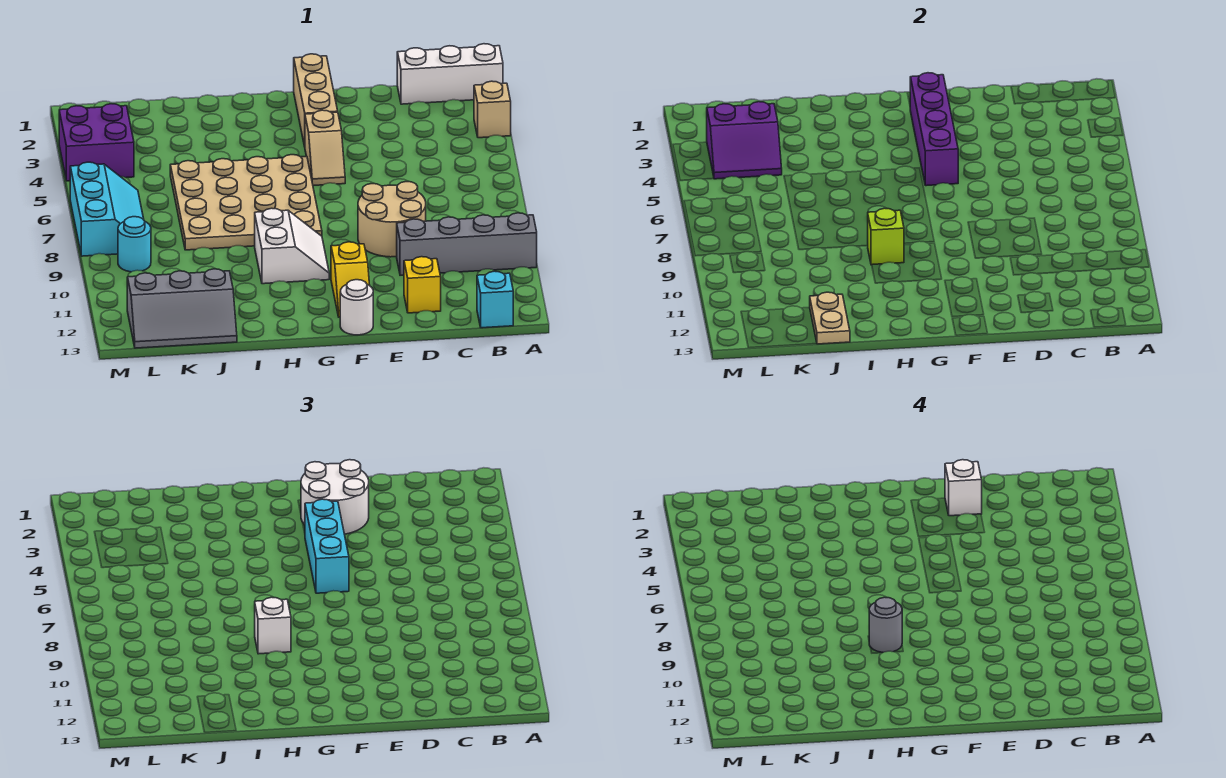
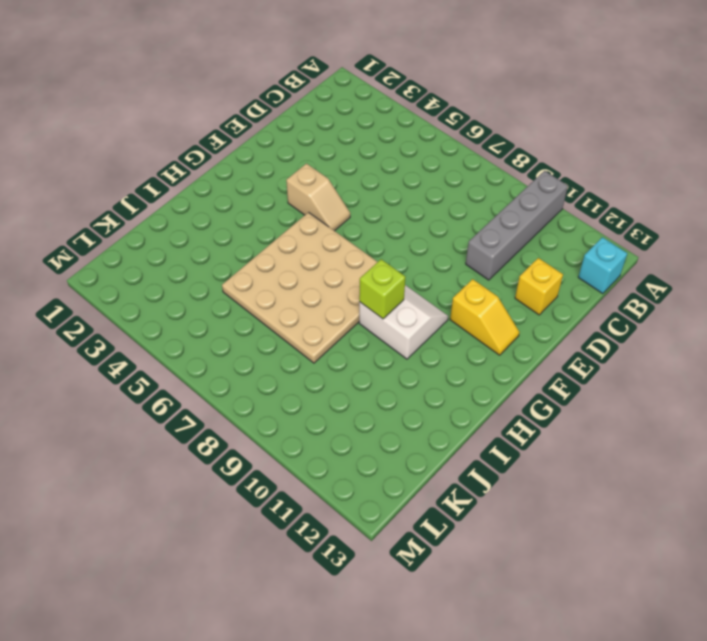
none -> white 1x3 brick [397,44,503,104]
none -> tan 1x1 brick [474,81,511,138]
none -> tan 2x2 round brick [358,182,426,257]

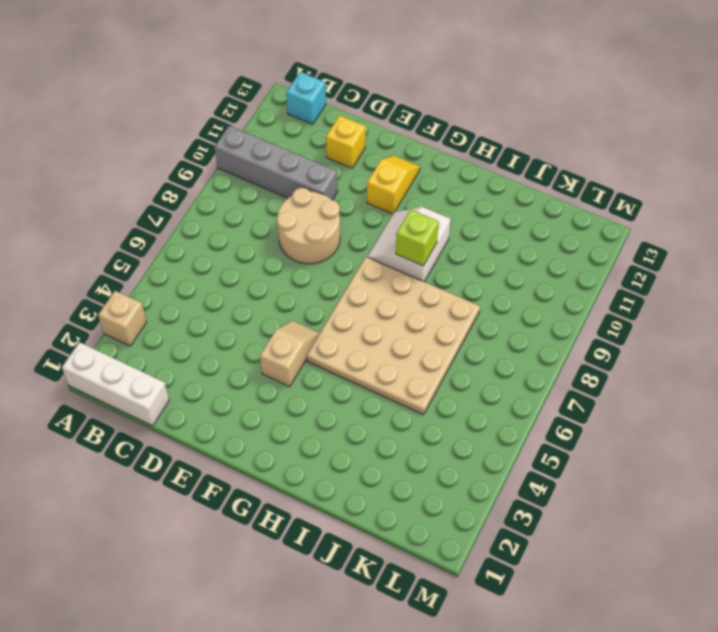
none -> tan 1x3 brick [294,54,338,146]
none -> white 1x1 round brick [340,280,373,335]
none -> grey 2x3 slope [127,269,237,348]

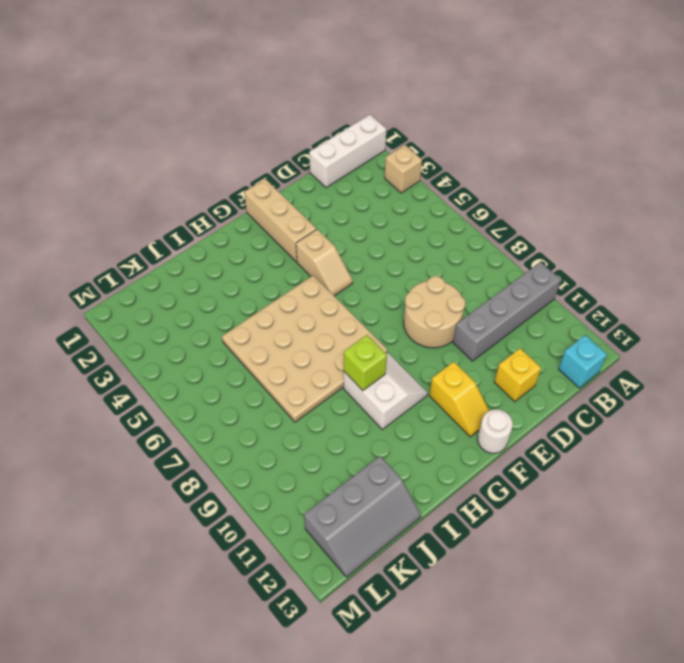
none -> purple 2x2 brick [59,104,134,181]
none -> cyan 2x3 slope [70,162,144,256]
none -> cyan 1x1 round brick [118,217,151,272]

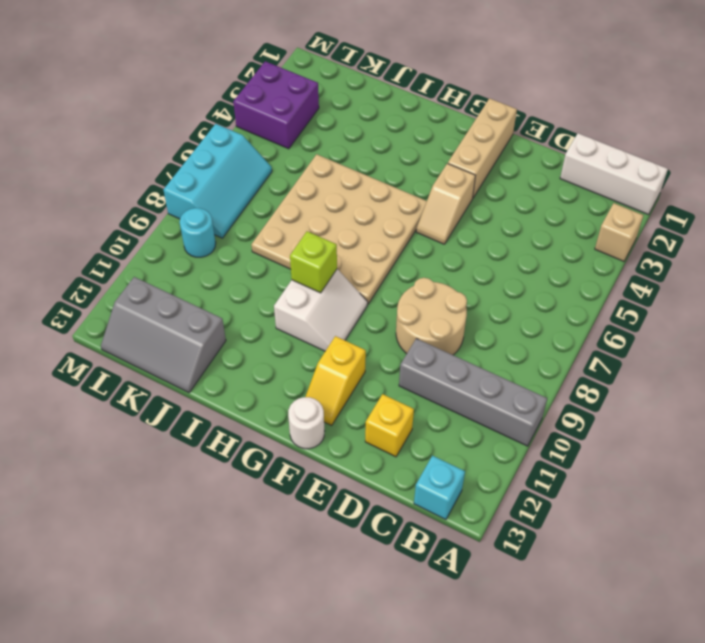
none -> purple 1x4 brick [910,73,958,186]
none -> tan 1x2 plate [810,292,850,344]
none -> purple 2x2 slope [707,102,782,179]

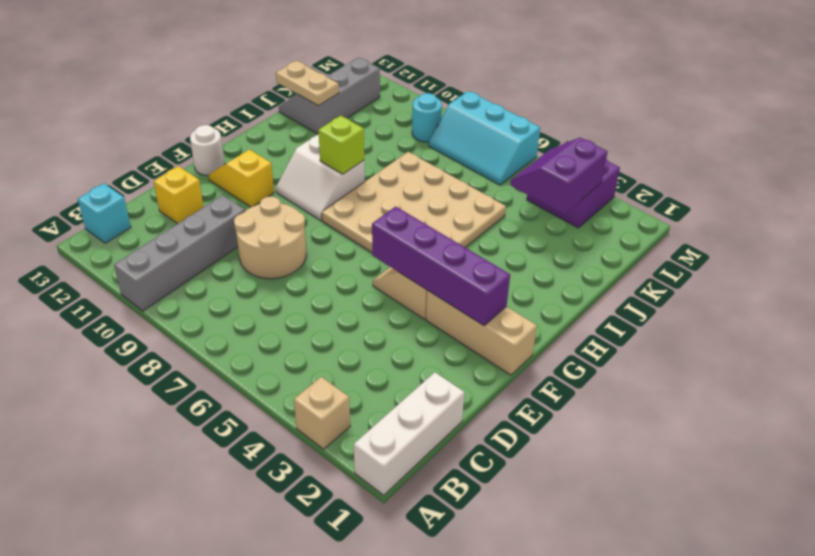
none -> white 2x2 round brick [301,460,369,534]
none -> cyan 1x3 brick [305,499,349,593]
none -> white 1x1 brick [255,597,291,654]

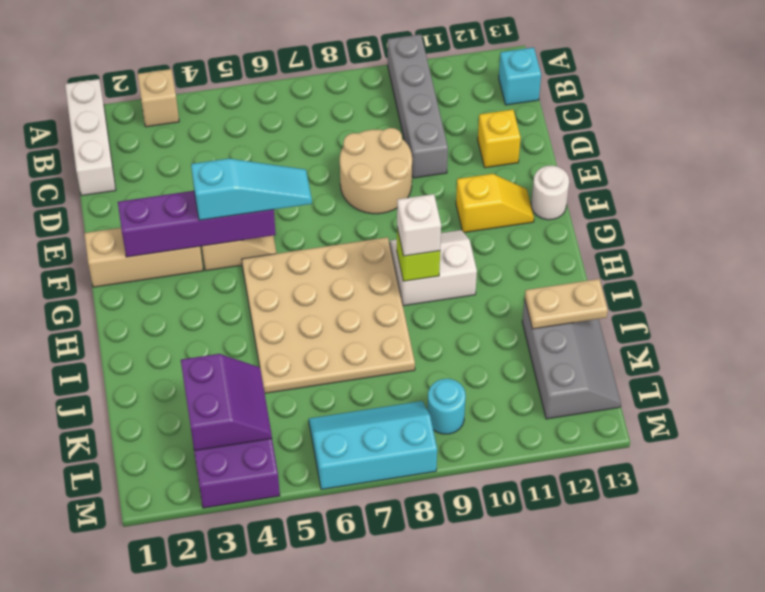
cyan 1x3 slope [191,159,312,220] -> cyan 1x3 brick [305,499,349,593]
none -> white 2x2 round brick [301,460,369,534]
none -> white 1x1 brick [945,460,982,516]
none -> grey 1x1 round brick [869,597,902,652]

